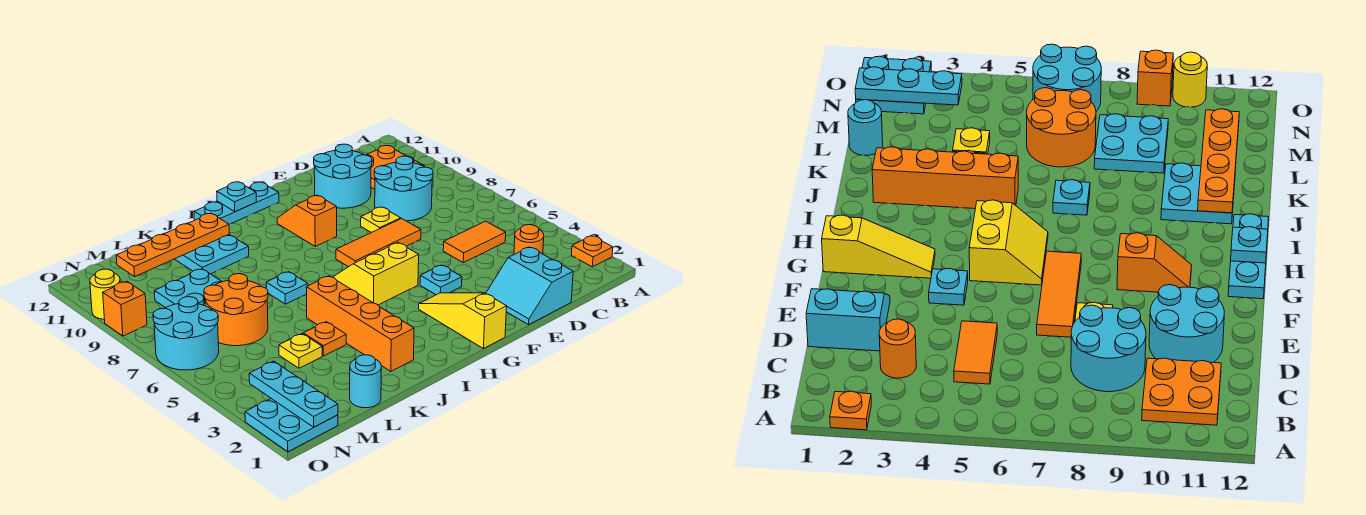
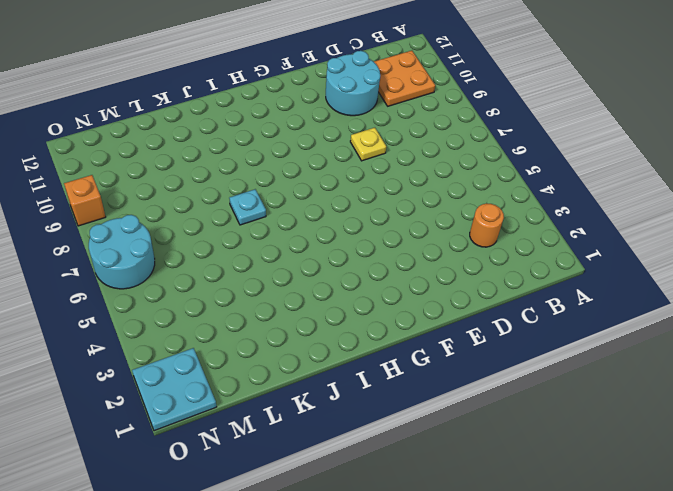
none -> orange 1x1 plate [571,236,613,267]
none -> orange 1x2 tile [443,221,506,263]
none -> cyan 2x2 round brick [374,156,433,221]

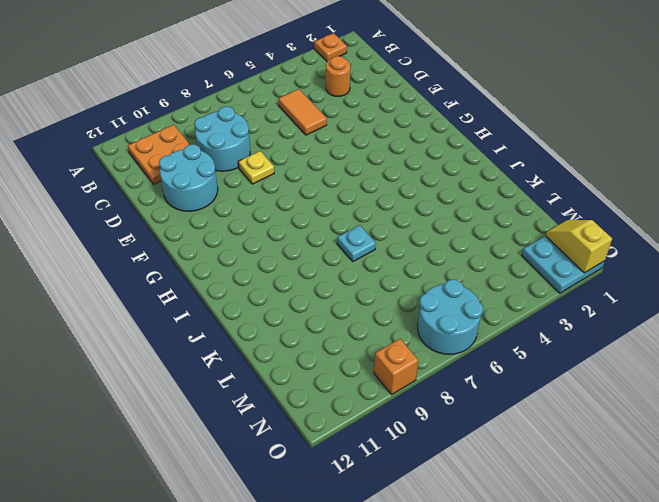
yellow 1x2 slope [546,220,612,273] -> cyan 1x3 plate [249,361,338,427]
none -> cyan 2x2 slope [486,247,573,325]
none -> orange 1x3 tile [336,219,421,267]
none -> cyan 1x1 plate [420,265,462,295]

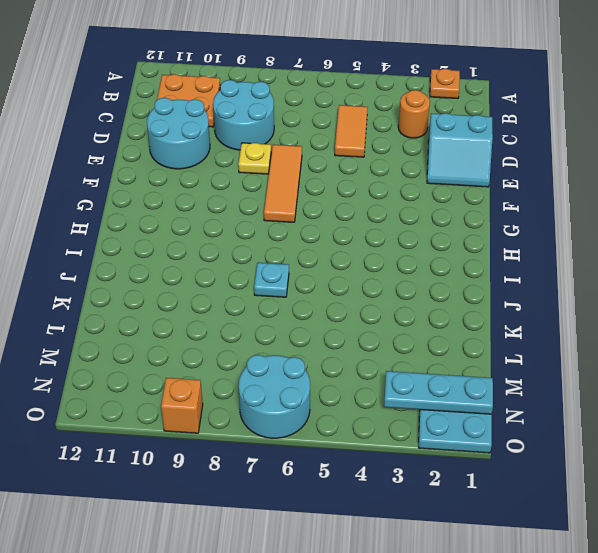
none -> cyan 1x1 plate [420,265,462,295]
none -> yellow 1x3 slope [419,293,507,349]
none -> yellow 2x2 slope [333,243,419,305]

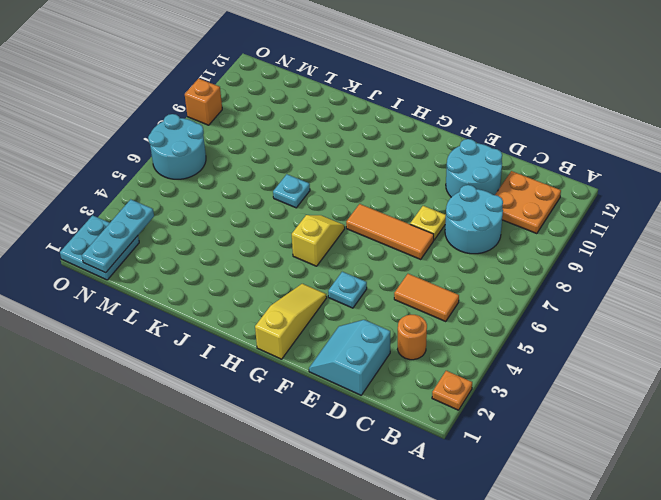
yellow 1x2 slope [292,215,345,266] -> yellow 2x2 slope [333,243,419,305]
none -> orange 1x2 slope [277,195,337,246]
none -> cyan 1x3 plate [194,182,279,224]
none -> orange 1x4 brick [306,276,414,371]

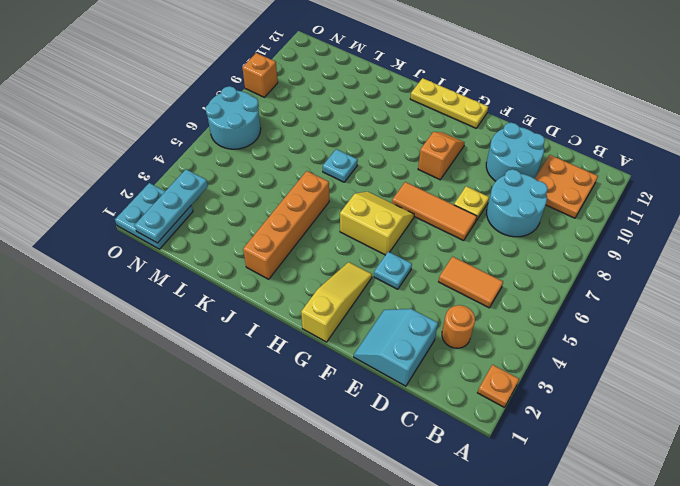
yellow 1x3 plate [410,78,488,128] -> cyan 1x3 plate [194,182,279,224]
none -> cyan 2x2 plate [175,235,249,274]
none -> orange 1x1 plate [303,322,346,356]
none -> cyan 1x1 round brick [350,355,381,408]

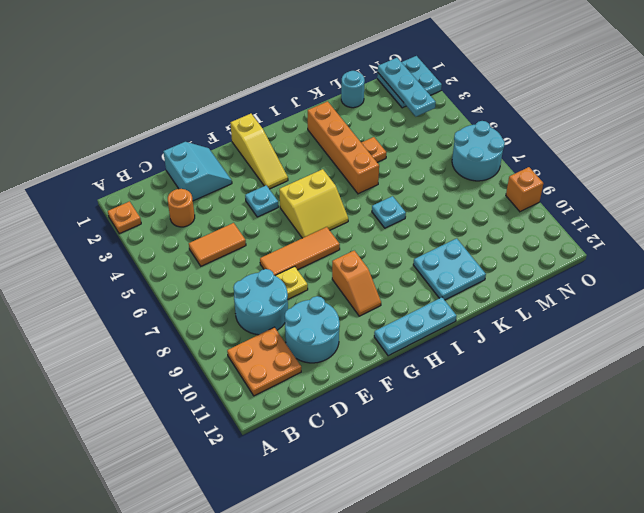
none -> yellow 1x1 plate [279,334,322,368]
none -> orange 2x2 round brick [204,274,268,346]
none -> cyan 2x2 plate [154,269,222,308]

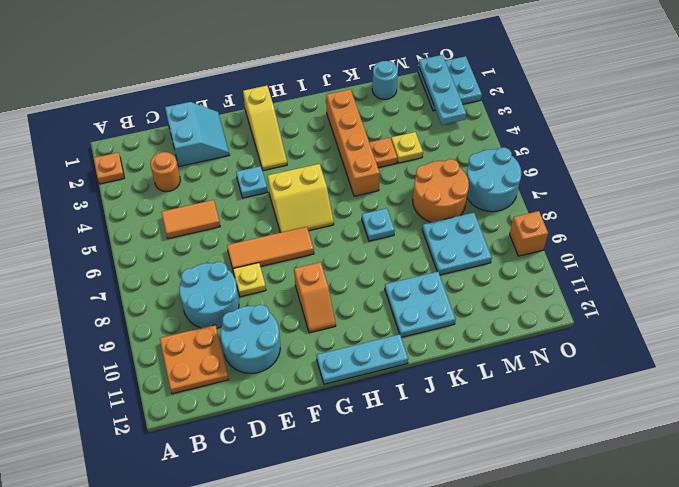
none -> yellow 1x1 round brick [90,269,120,319]
none -> cyan 1x1 plate [217,182,256,212]
none -> orange 1x4 plate [116,214,229,277]

